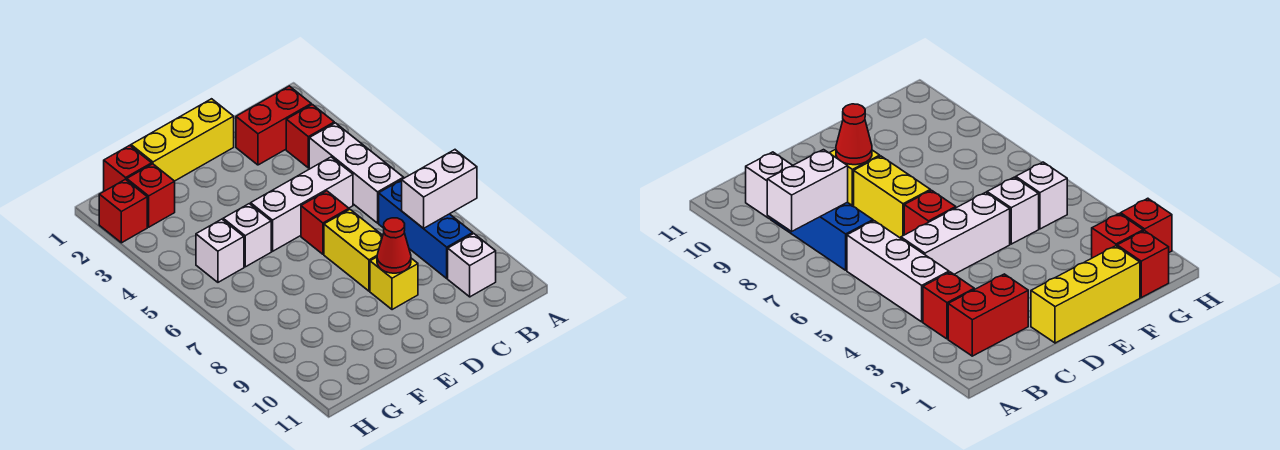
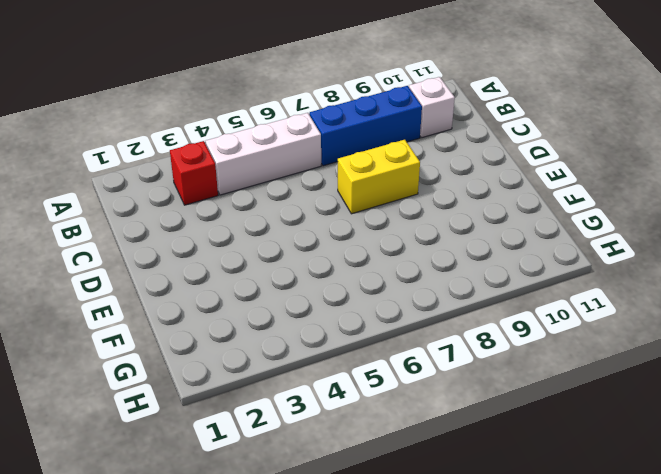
none -> red 1x2 brick [236,86,311,165]
none -> white 1x3 brick [251,157,353,251]
none -> yellow 1x3 brick [131,99,234,181]

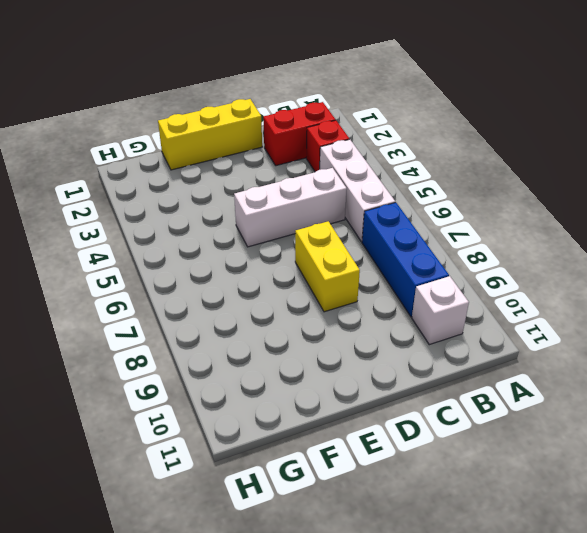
none -> red 1x1 brick [301,191,349,254]
none -> yellow 1x1 brick [370,257,418,310]
none -> white 1x1 brick [223,204,271,267]

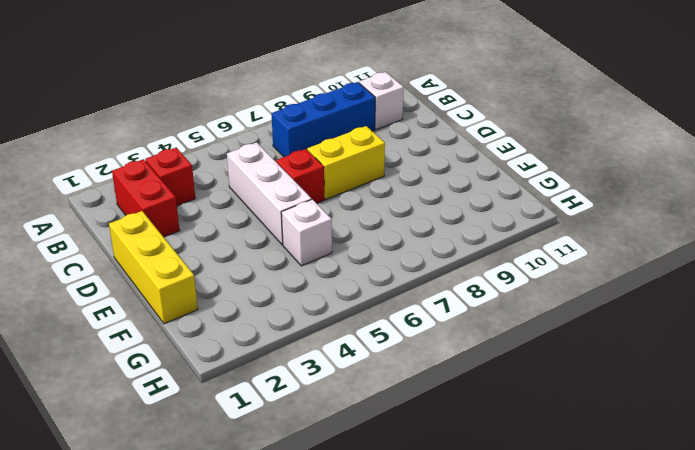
none -> white 1x3 brick [309,123,404,223]
none -> yellow 1x1 brick [370,257,418,310]
none -> red 1x1 brick [104,145,152,191]

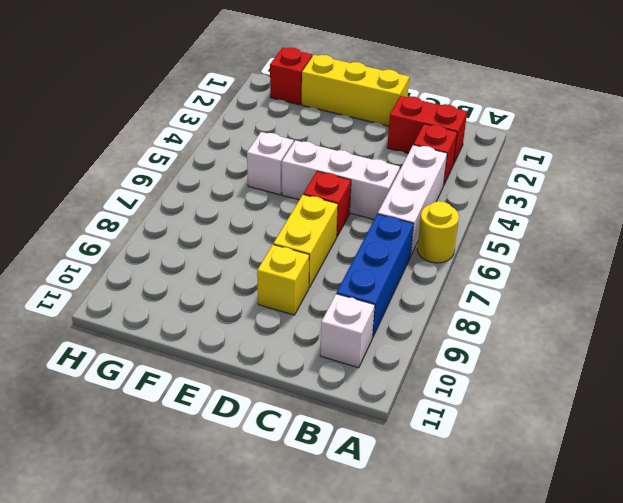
yellow 1x1 round brick [417,201,459,263] -> none
none -> red 1x1 brick [127,164,175,227]
none -> white 1x1 brick [196,219,244,282]
none -> red 1x1 brick [99,179,147,243]

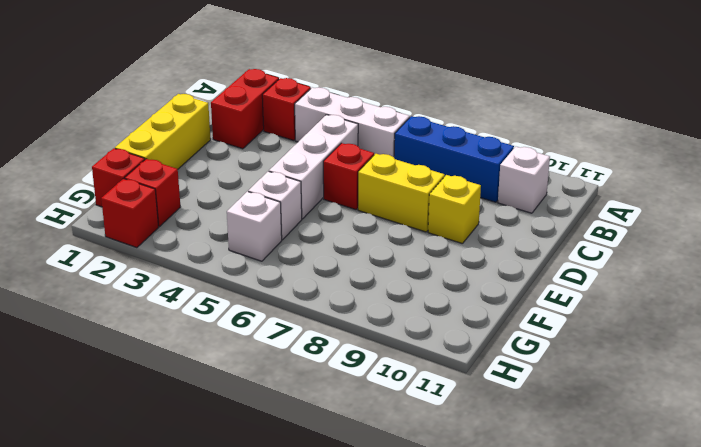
none -> white 1x2 brick [402,150,477,228]
none -> red 1x1 cone [377,218,411,273]

